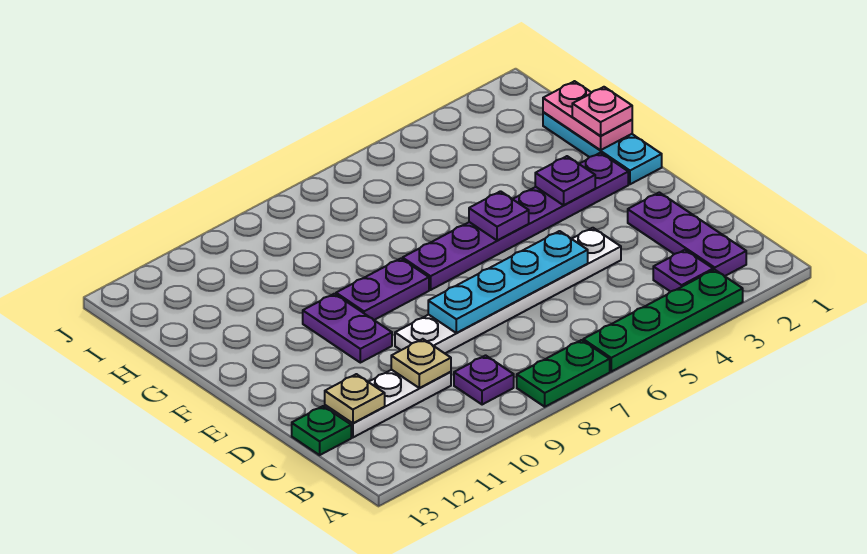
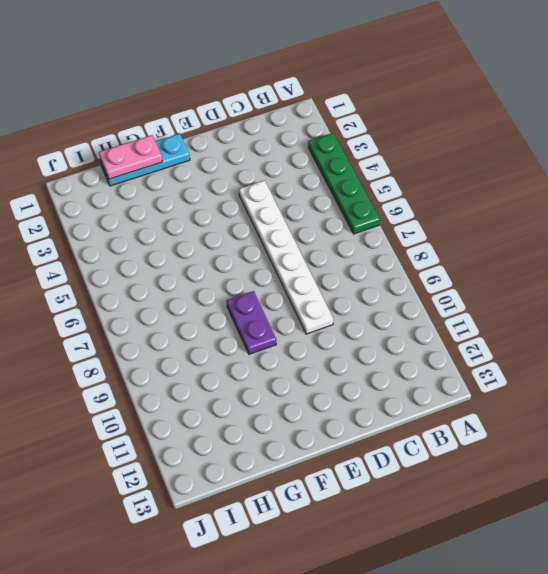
none -> green 1x2 plate [517,340,610,407]
none -> purple 1x3 plate [628,192,746,276]
none -> purple 1x1 plate [653,250,713,292]

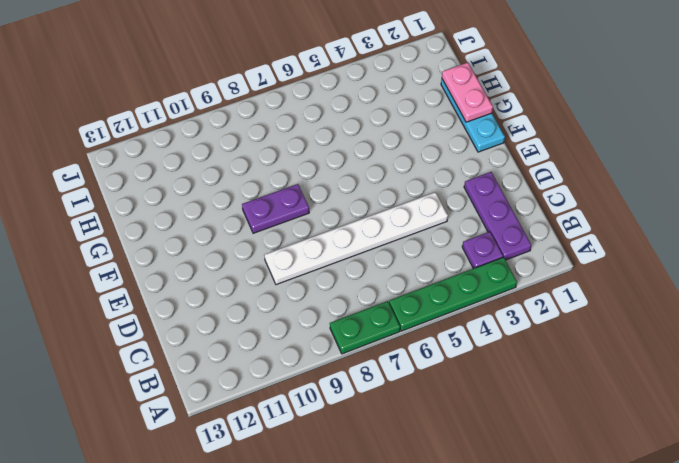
none -> purple 1x1 plate [454,355,514,405]
none -> white 1x3 plate [325,370,451,438]
none -> green 1x1 plate [292,406,351,455]

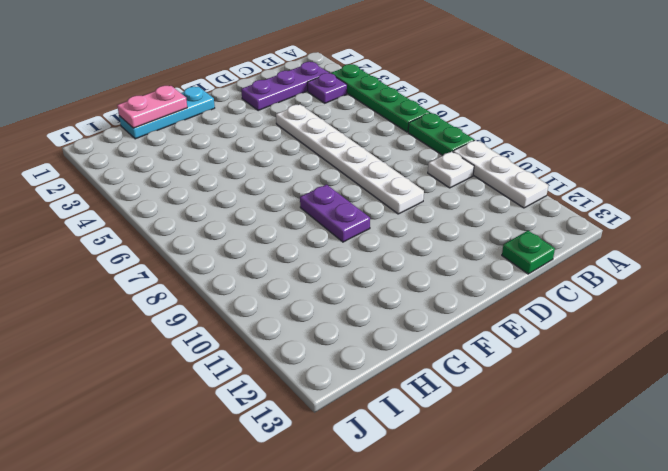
white 1x3 plate [453,140,548,208] -> white 1x3 plate moved to [325,370,451,438]
white 1x1 plate [428,152,474,188] -> purple 1x1 plate [454,355,514,405]
none -> purple 1x2 plate [303,294,392,363]
none -> purple 1x6 plate [403,153,628,290]
none -> tan 1x1 plate [391,339,451,388]

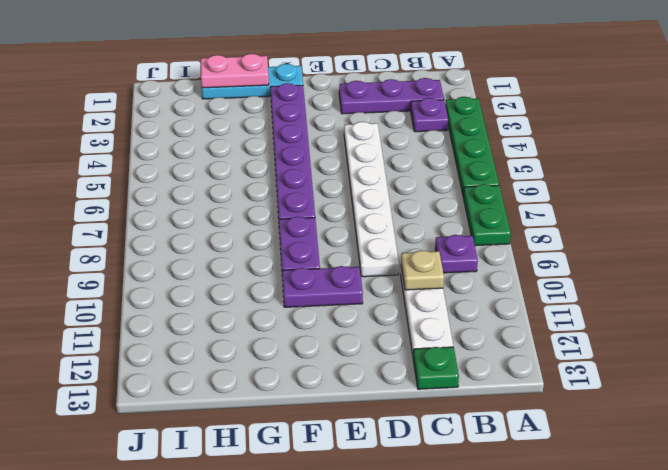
none -> tan 1x1 plate [325,374,385,423]
none -> cyan 1x4 plate [428,231,588,333]
none -> purple 1x1 plate [535,156,595,205]

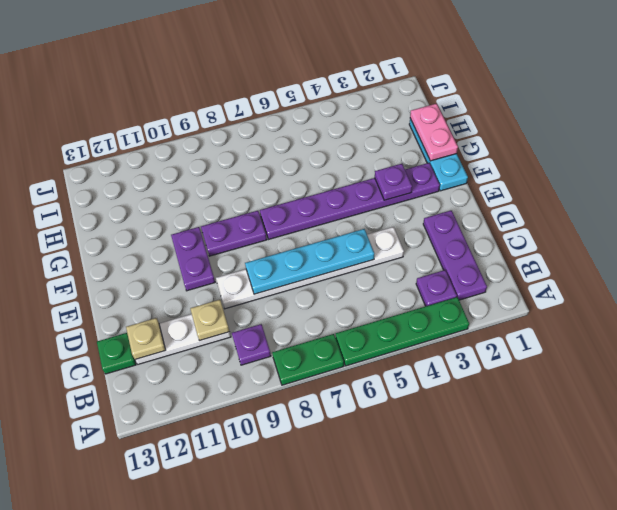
none -> purple 1x1 plate [469,191,529,240]
none -> pink 1x1 plate [572,87,632,136]

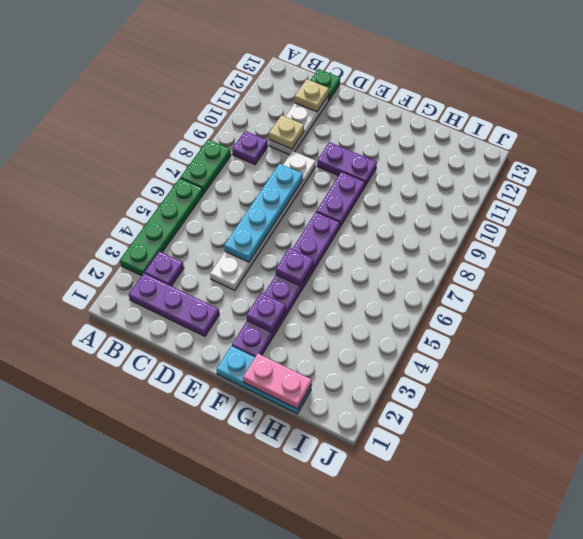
none -> pink 1x1 plate [572,87,632,136]

